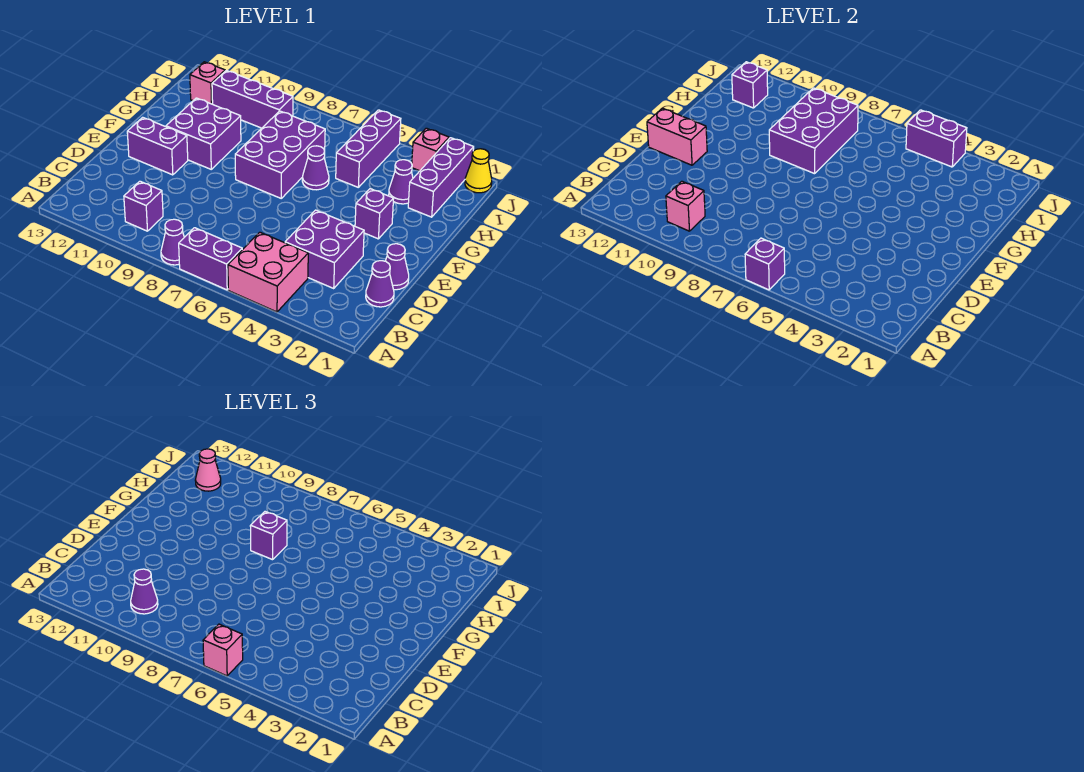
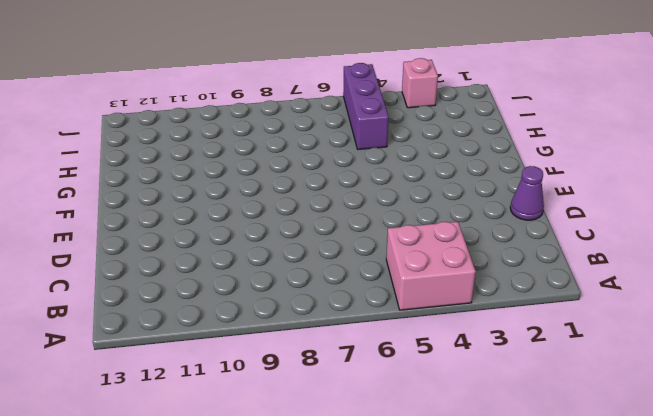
none -> purple 1x2 brick [179,228,242,290]
none -> purple 1x1 cone [161,219,184,265]
none -> purple 1x1 brick [124,181,163,231]

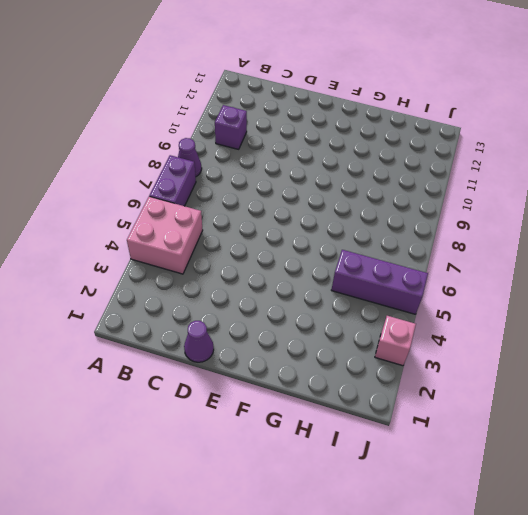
none -> purple 1x1 cone [366,261,394,307]
none -> purple 2x2 brick [285,210,364,288]
none -> purple 1x2 brick [127,117,188,175]

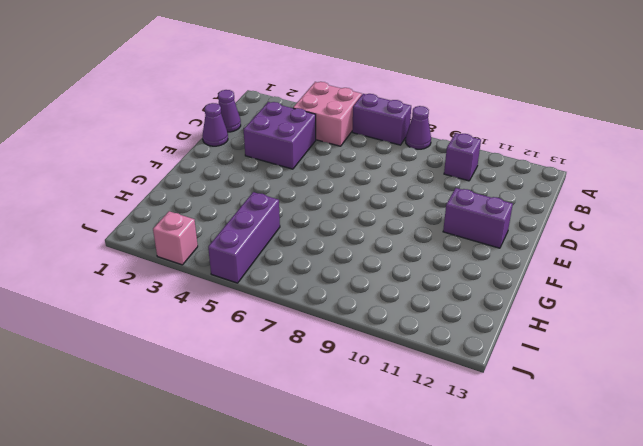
none -> purple 1x1 brick [355,189,394,239]
none -> purple 2x3 brick [235,111,325,198]
none -> purple 2x2 brick [166,98,241,169]

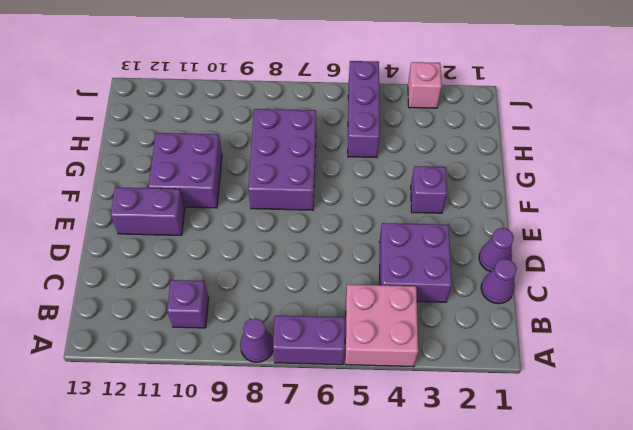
none -> purple 1x1 cone [302,146,329,190]
none -> purple 1x3 brick [408,138,474,217]
none -> purple 1x1 cone [389,160,413,204]

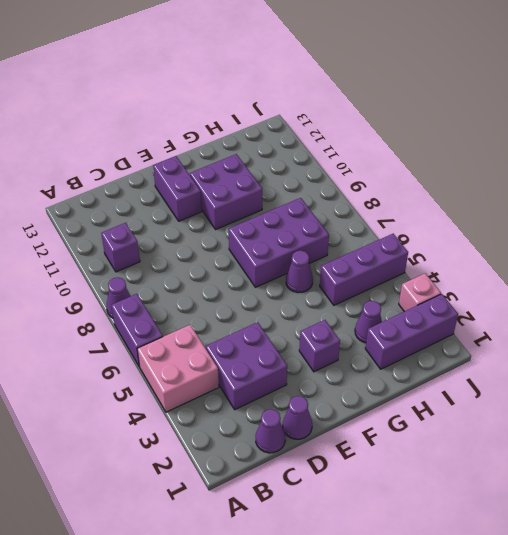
none -> purple 1x3 brick [212,70,293,128]
none -> pink 1x1 brick [190,62,225,104]
none -> yellow 1x1 cone [465,149,492,193]

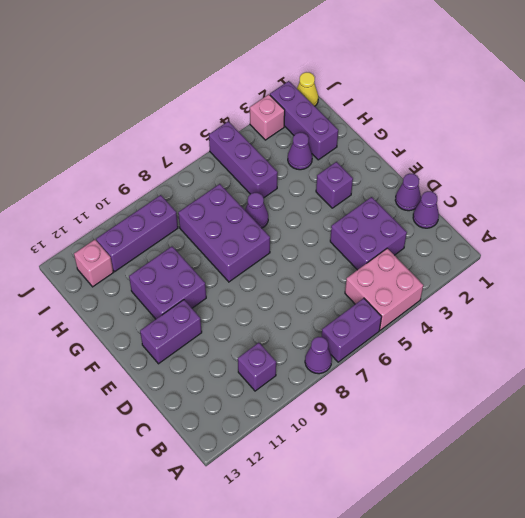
none -> purple 1x1 brick [745,238,785,290]
none -> pink 1x1 brick [666,181,705,231]
none -> pink 1x2 brick [647,108,707,165]

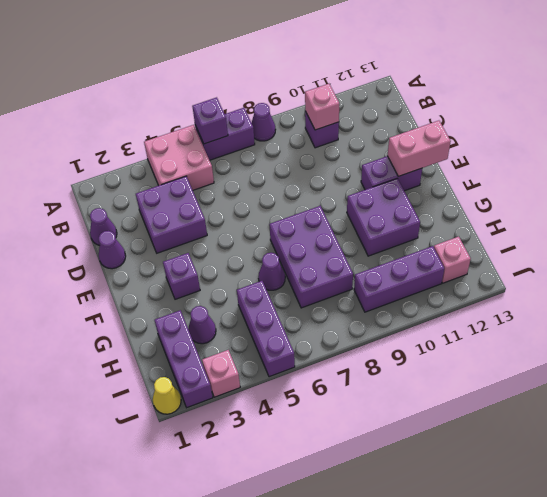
none -> purple 2x3 brick [769,88,858,174]
none -> purple 1x1 brick [732,62,768,108]
none -> purple 1x2 brick [906,110,967,167]

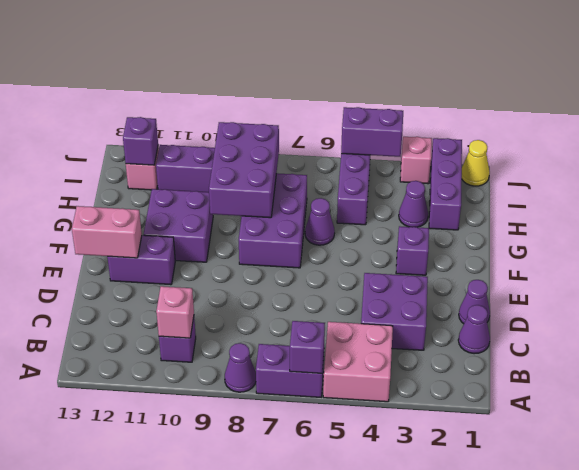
none -> pink 1x1 brick [203,624,243,676]
none -> purple 1x1 cone [131,569,158,614]
none -> purple 1x1 brick [250,512,287,560]

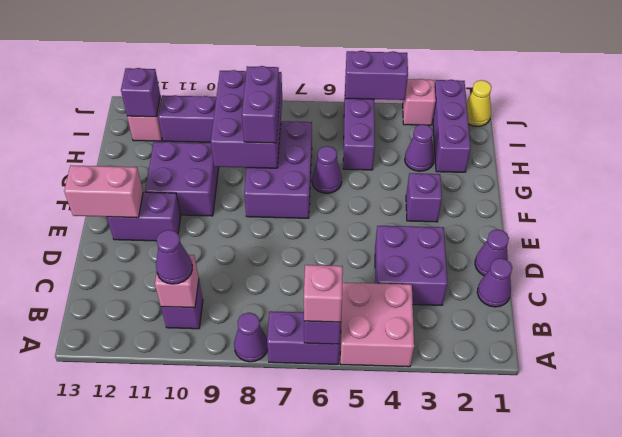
purple 1x2 brick [242,66,280,143] -> purple 1x1 brick [250,512,287,560]
none -> pink 1x1 cone [195,449,221,491]

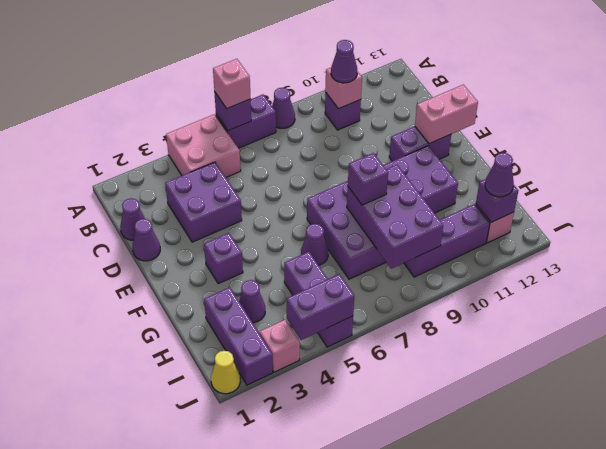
purple 1x1 cone [485,153,514,197] -> pink 1x1 cone [195,449,221,491]

